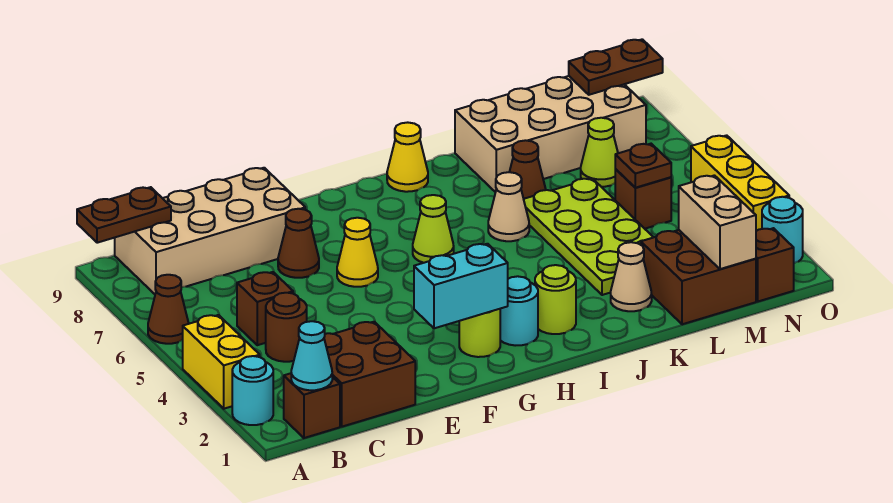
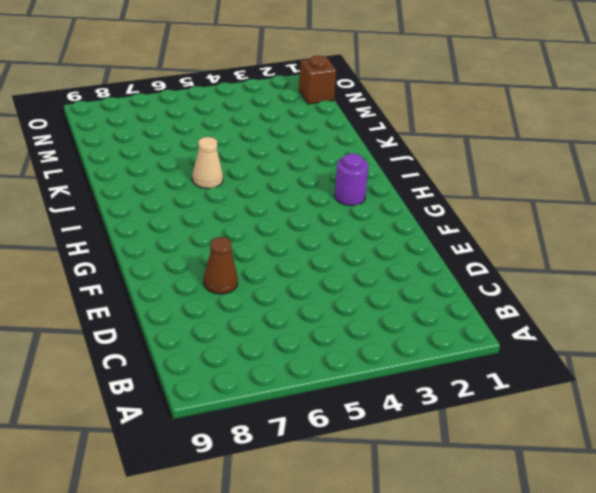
purple 1x1 round brick [335,154,368,206] -> cyan 1x1 round brick [500,276,538,346]
none -> cyan 1x1 round brick [232,356,273,425]
none -> yellow 1x2 brick [183,315,260,409]
none -> brown 1x1 cone [148,275,189,344]
none -> brown 1x1 brick [284,373,340,438]

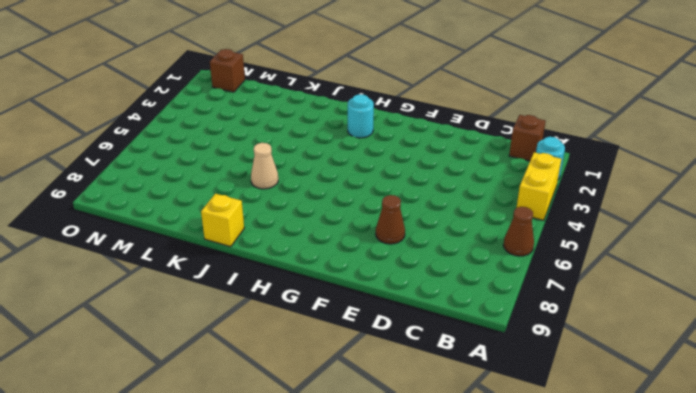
yellow 1x1 brick [201,194,244,247] -> none
none -> tan 2x4 brick [115,168,305,294]
none -> brown 2x2 brick [324,322,415,427]
none -> brown 1x1 round brick [266,293,307,362]
none -> brown 1x1 brick [237,272,293,345]

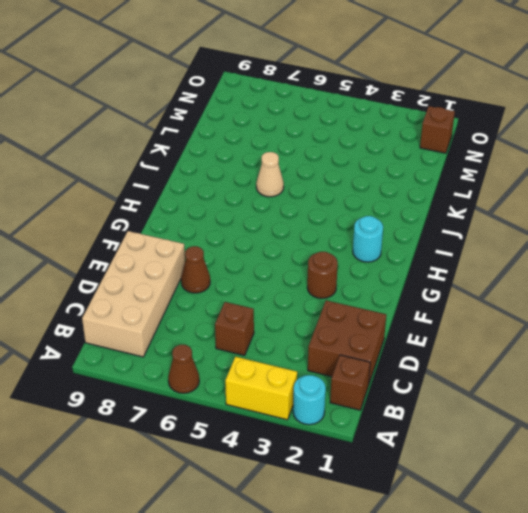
brown 1x1 round brick [307,252,338,298] -> brown 1x1 round brick moved to [266,293,307,362]
none -> yellow 1x1 cone [337,218,378,287]
none -> lime 1x1 round brick [459,309,500,357]
none -> lime 1x1 cone [413,195,454,263]
none -> lime 1x1 round brick [535,265,576,334]

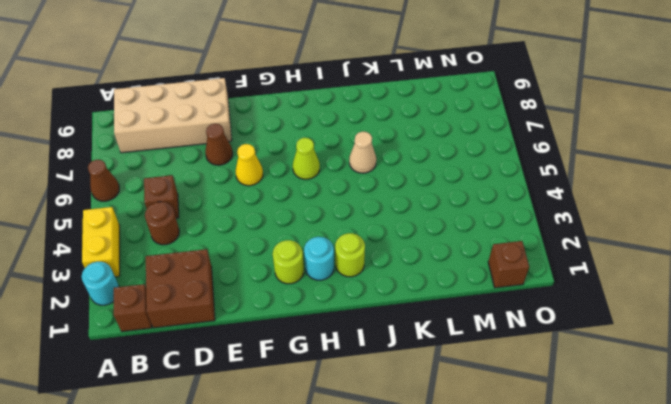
none -> yellow 1x1 cone [387,122,428,192]
none -> tan 1x1 cone [611,242,652,311]
none -> lime 2x4 plate [524,178,653,295]
none -> brown 1x1 cone [510,140,546,199]

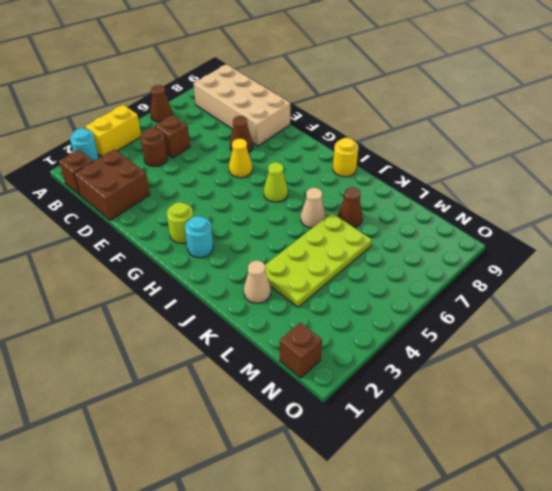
yellow 1x1 round brick [333,138,358,177] -> yellow 1x1 cone [387,122,428,192]
none -> lime 1x1 round brick [535,265,576,334]
none -> tan 2x4 brick [455,76,646,192]
none -> brown 2x2 brick [641,230,756,324]
none -> brown 1x1 brick [615,169,671,229]

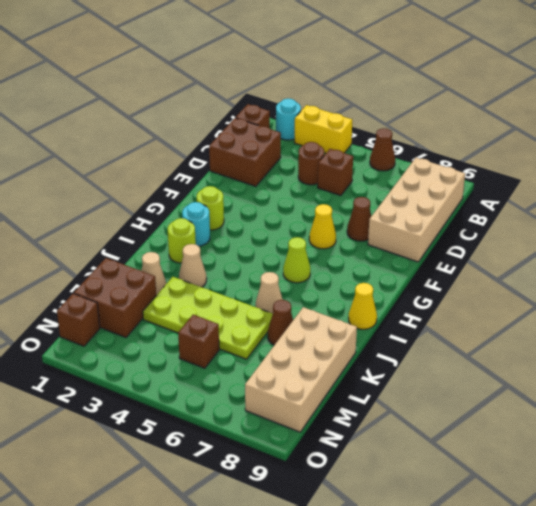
tan 1x1 cone [179,244,207,287] -> none
none -> lime 1x1 cone [581,118,618,187]
none -> cyan 1x1 round brick [762,197,803,263]
none -> yellow 1x3 brick [691,135,789,231]
none -> brown 1x2 plate [77,187,171,243]

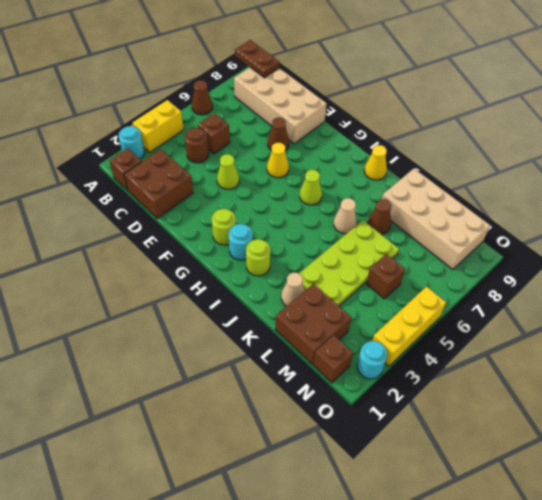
lime 1x1 cone [217,154,239,189] -> lime 1x1 cone moved to [581,118,618,187]
none -> cyan 1x1 cone [291,321,332,390]
none -> cyan 1x2 brick [414,244,508,328]
none -> tan 1x2 brick [679,175,756,269]
none -> brown 1x1 plate [615,144,671,188]

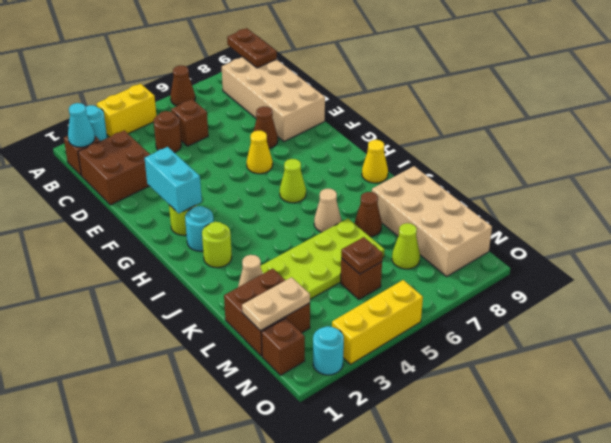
tan 1x2 plate [242,277,310,331] -> tan 1x2 brick [679,175,756,269]
none -> brown 1x2 plate [569,39,663,95]

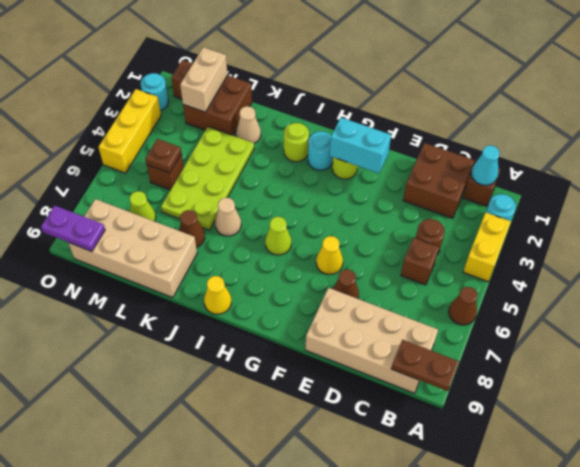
purple 1x2 plate [41,206,105,252] -> brown 1x2 plate [569,39,663,95]

